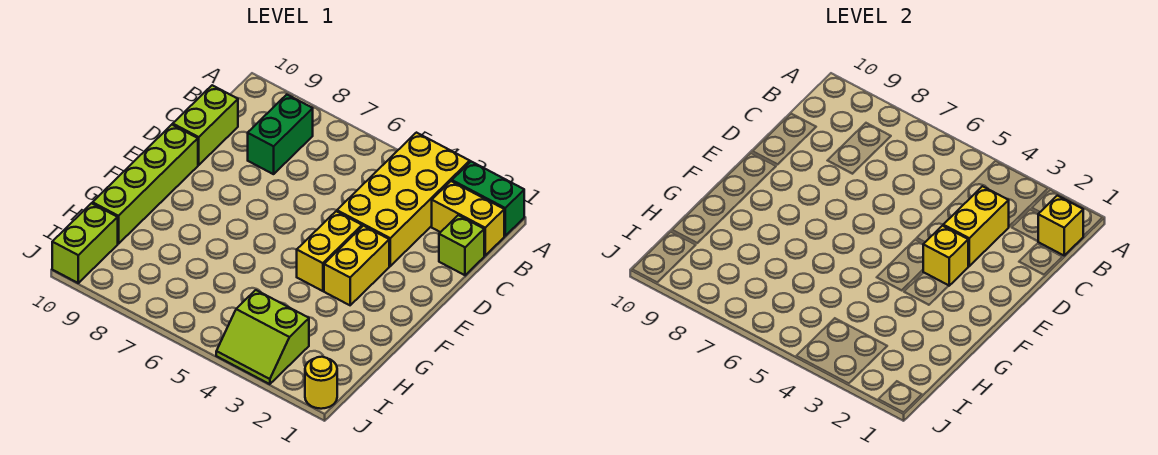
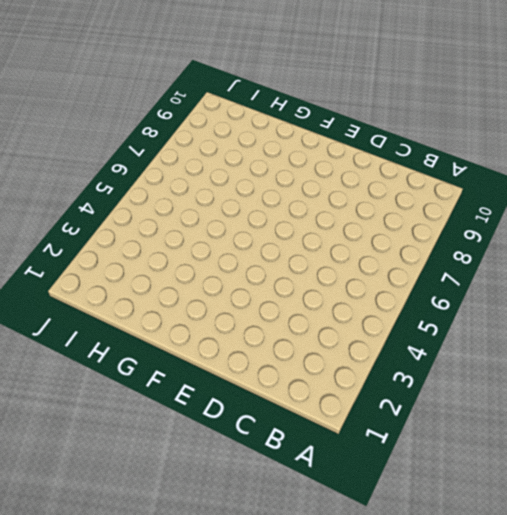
none -> green 1x2 brick [452,162,524,236]
none -> yellow 2x4 brick [337,133,470,266]
none -> yellow 1x2 brick [432,181,504,255]

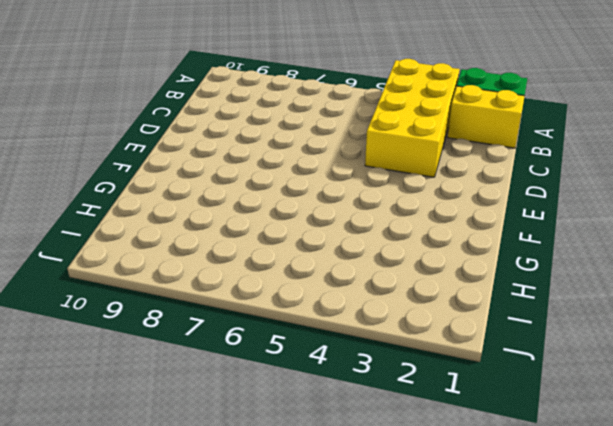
none -> green 1x2 brick [248,95,313,174]
none -> lime 1x1 brick [439,215,484,275]
none -> lime 1x2 brick [173,85,238,165]

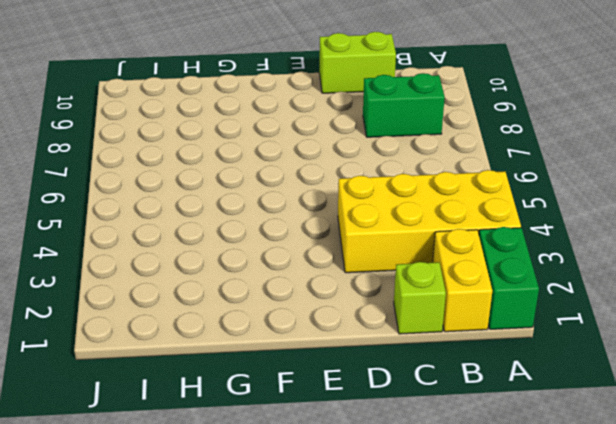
none -> yellow 1x2 brick [324,226,389,305]
none -> yellow 1x2 brick [297,211,362,291]
none -> lime 1x4 brick [92,125,198,244]

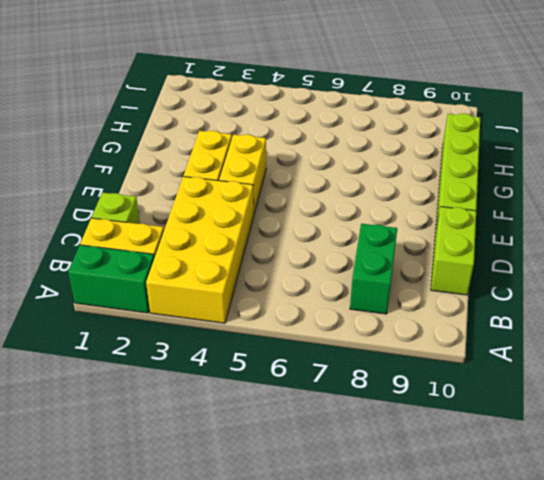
none -> lime 2x2 slope [216,290,309,384]
none -> lime 1x2 brick [52,203,118,283]
none -> yellow 1x1 round brick [305,357,337,409]

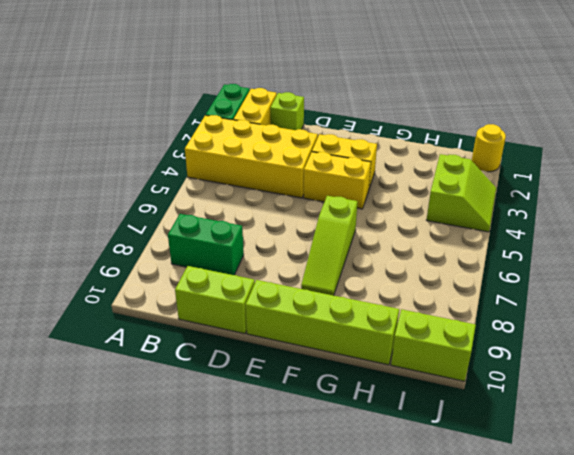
lime 1x3 slope [301,196,358,295] -> none
none -> yellow 1x1 brick [1038,196,1083,255]
none -> yellow 1x2 brick [943,186,1009,266]
none -> yellow 1x1 brick [923,226,968,286]

